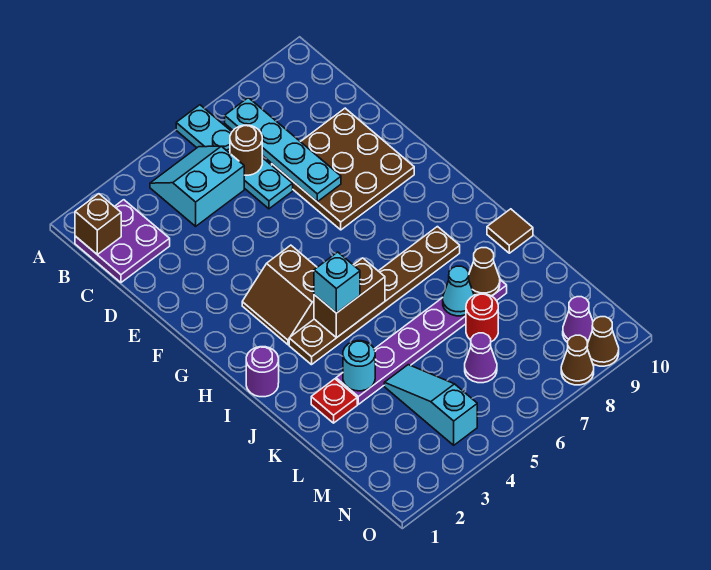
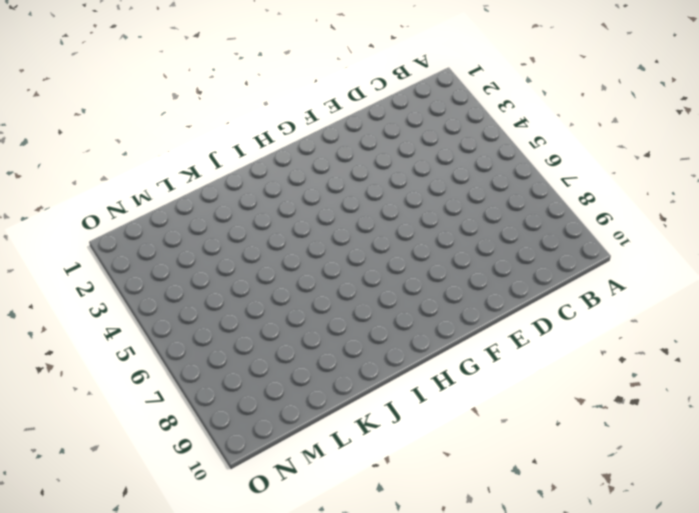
none -> cyan 1x4 plate [176,105,293,209]
none -> purple 2x2 plate [75,200,170,283]
none -> cyan 2x2 slope [150,146,244,226]

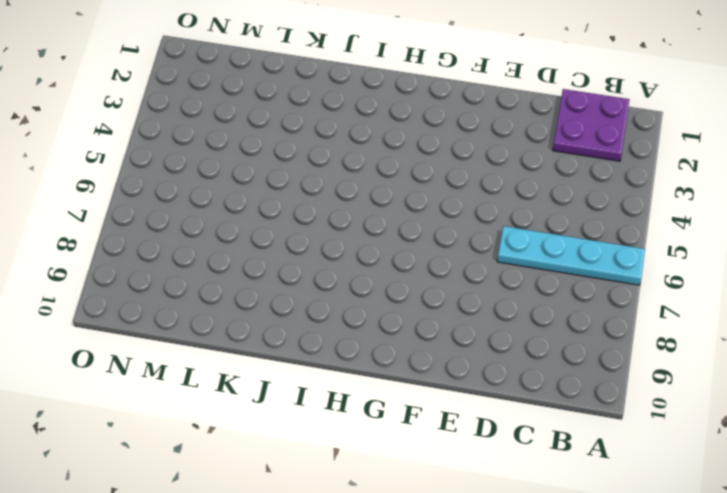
none -> cyan 2x2 slope [150,146,244,226]
none -> brown 3x3 plate [272,108,414,230]
none -> brown 2x2 slope [242,245,317,345]

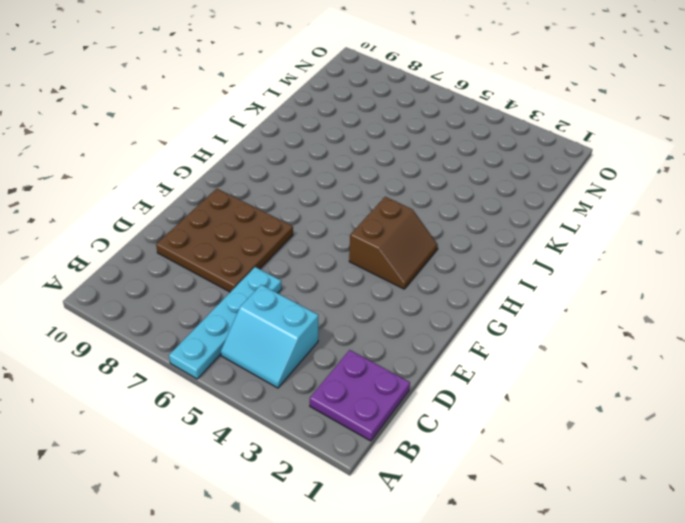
none -> purple 1x1 round brick [246,347,279,397]
none -> brown 1x6 plate [289,227,460,365]
none -> brown 1x1 tile [487,209,533,253]

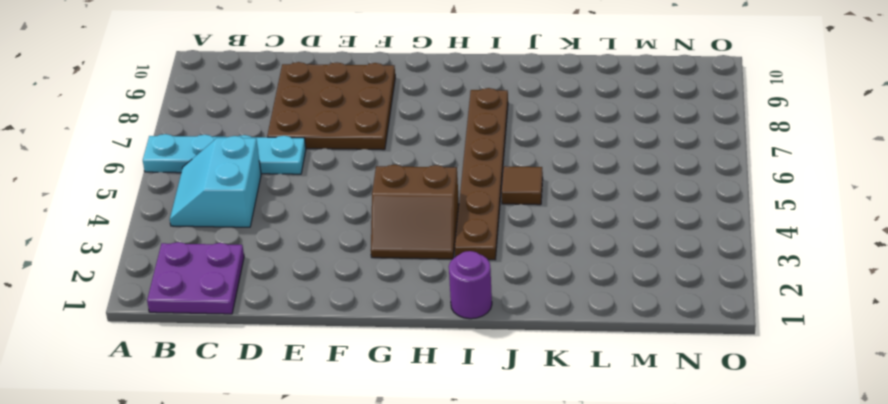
brown 1x1 tile [502,166,543,205] -> brown 1x1 tile moved to [487,209,533,253]
none -> red 1x1 plate [311,379,357,423]
none -> purple 1x6 plate [336,280,507,404]
none -> cyan 1x3 slope [384,365,477,445]

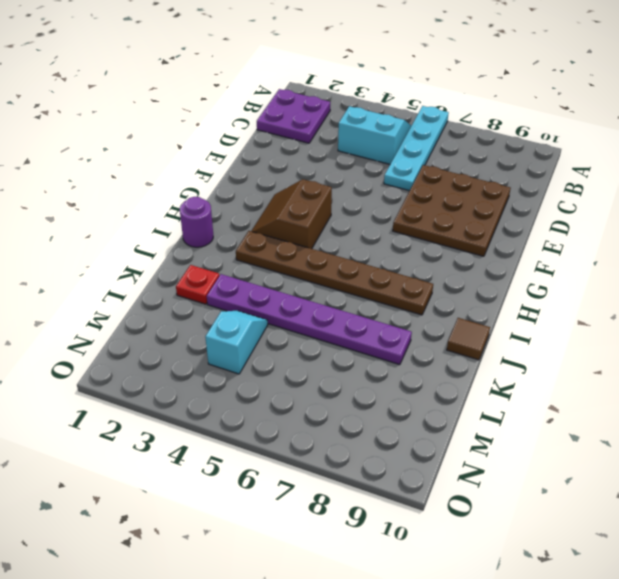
cyan 1x2 slope [205,311,268,374] -> cyan 1x3 slope [384,365,477,445]
none -> red 1x1 round brick [466,294,498,342]
none -> purple 1x1 cone [465,333,497,383]
none -> purple 1x1 cone [563,297,593,343]

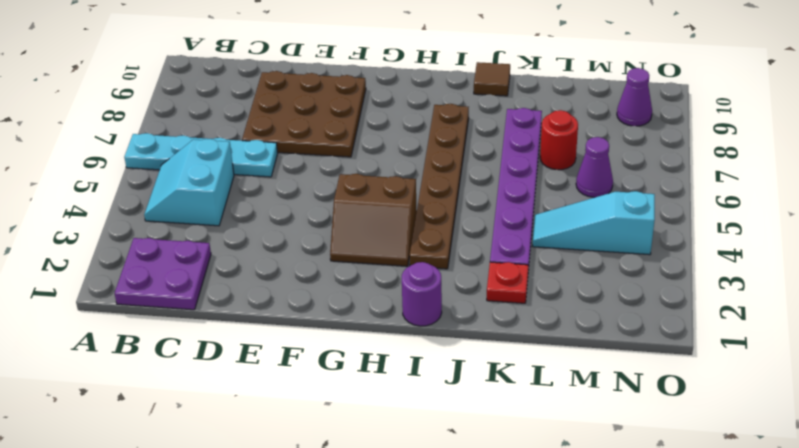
none -> brown 1x1 cone [561,335,594,385]
none -> brown 1x1 cone [587,317,619,366]
none -> brown 1x1 brick [75,194,121,255]

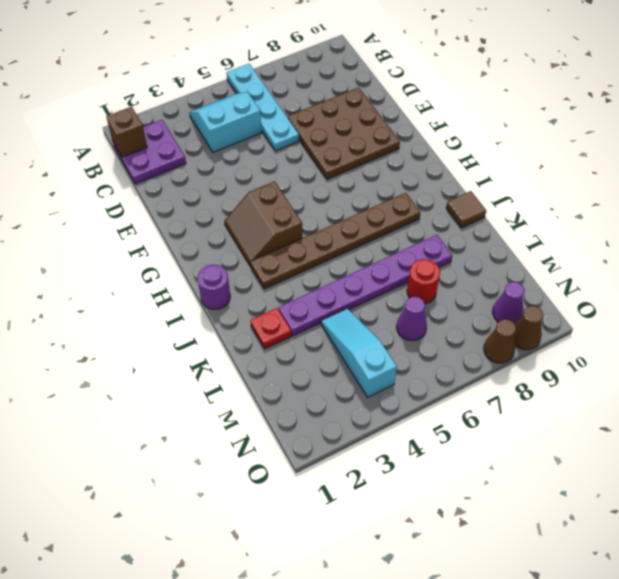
none -> cyan 1x4 plate [225,98,341,202]
none -> brown 1x1 round brick [230,125,262,175]
none -> brown 1x2 brick [314,258,385,338]

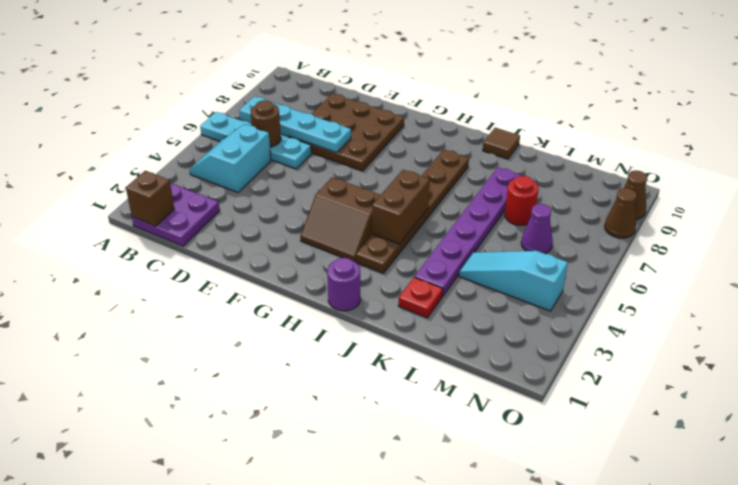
none -> purple 1x1 cone [563,297,593,343]
none -> cyan 1x1 round brick [343,341,375,391]
none -> cyan 1x1 cone [443,266,474,316]

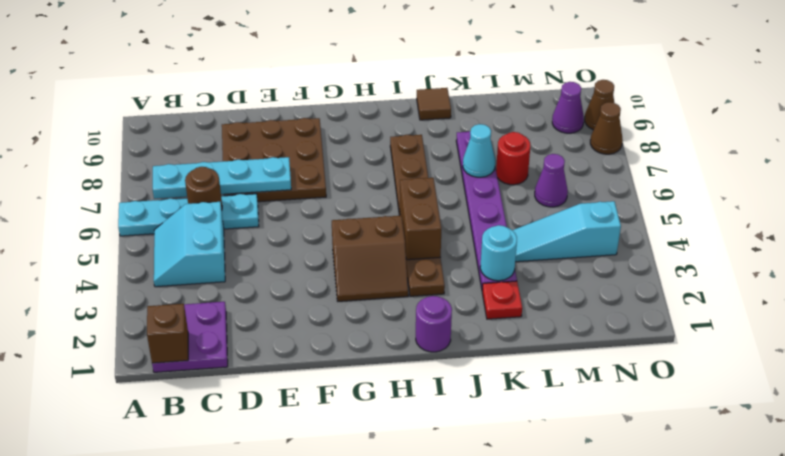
none -> brown 1x1 cone [469,248,500,296]
none -> cyan 1x1 brick [314,252,360,313]

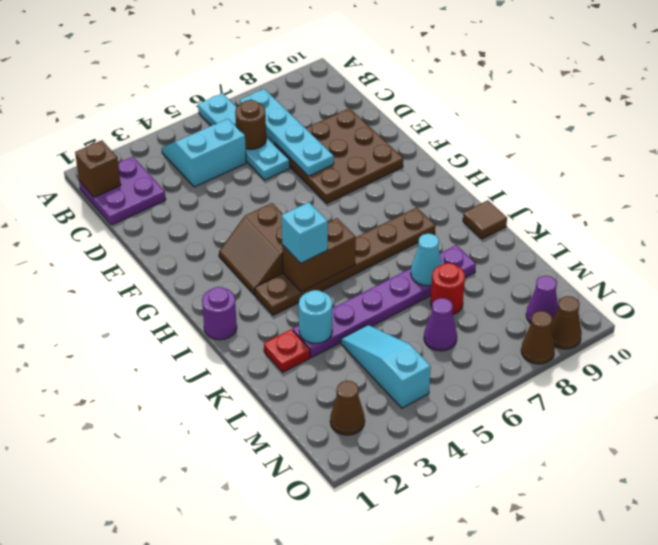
brown 1x1 cone [330,381,365,435] -> brown 1x1 cone moved to [469,248,500,296]

